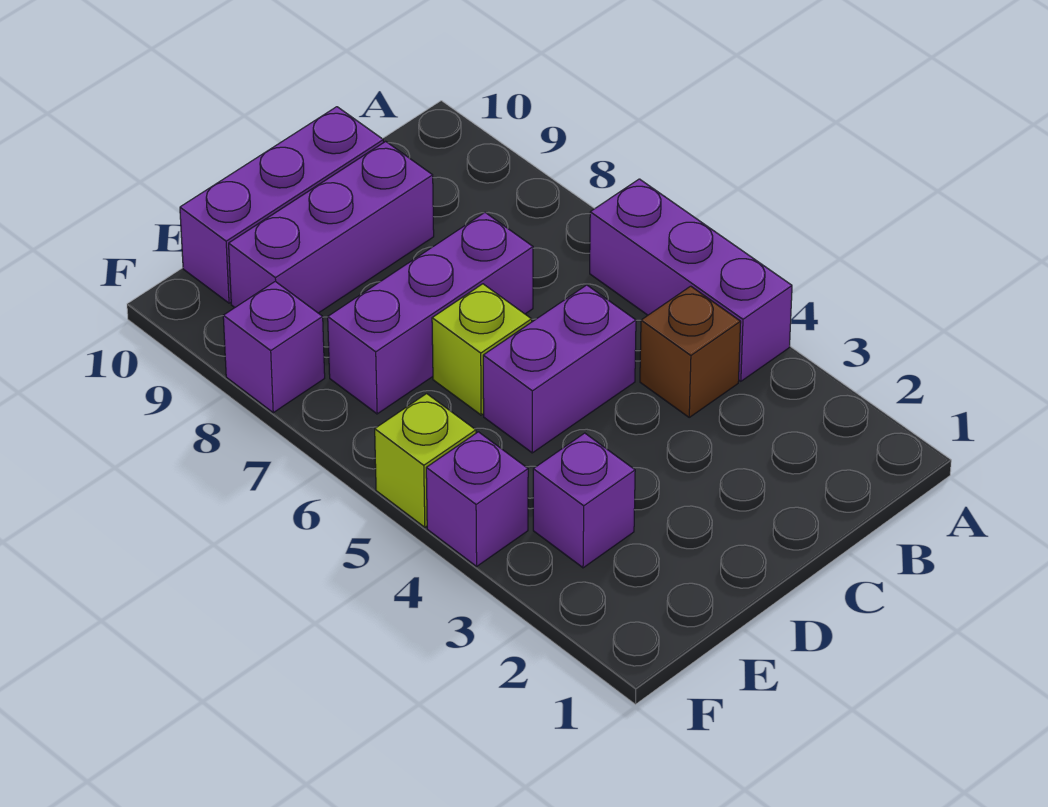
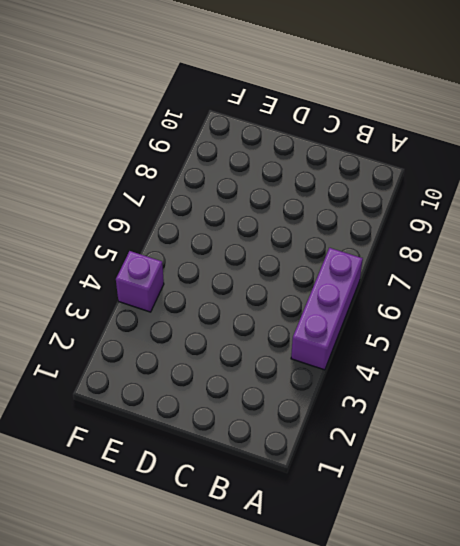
none -> brown 1x1 brick [640,286,741,417]
none -> purple 1x2 brick [483,285,636,453]

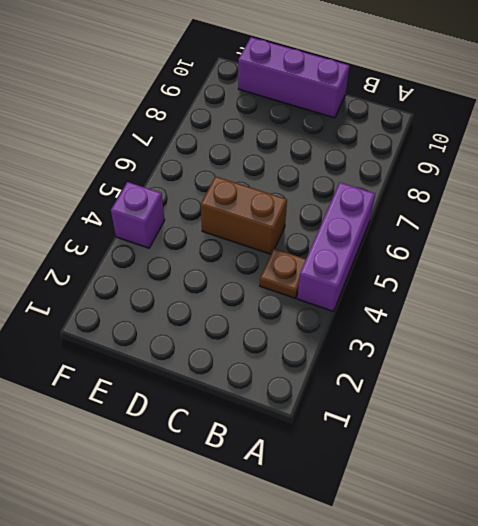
brown 1x1 plate [260,249,306,298] -> brown 1x1 brick [640,286,741,417]
brown 1x2 brick [201,176,287,254] -> purple 1x2 brick [483,285,636,453]
none -> purple 1x3 brick [328,213,533,414]
none -> purple 1x3 brick [229,141,434,313]

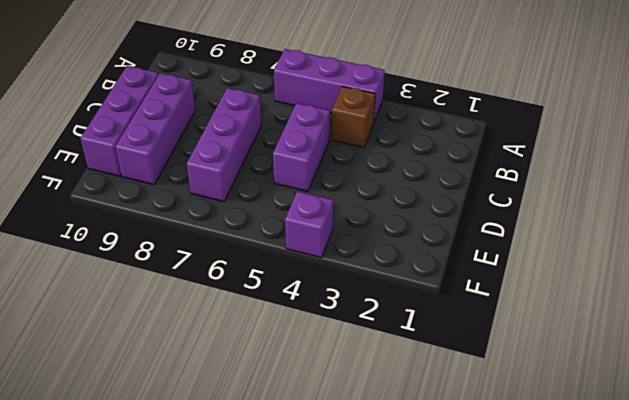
none -> lime 1x1 brick [432,284,532,415]
none -> purple 1x1 brick [533,433,635,568]

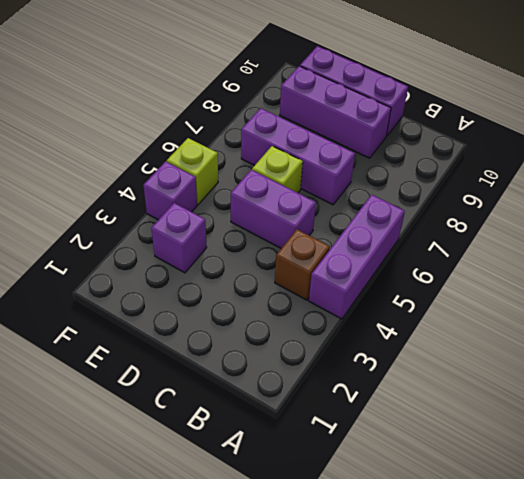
none -> purple 1x1 brick [223,281,325,413]

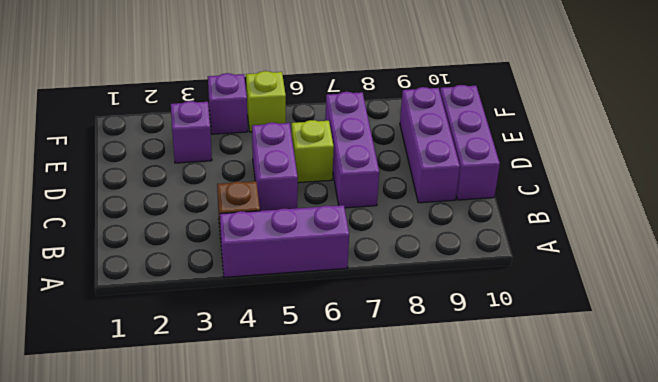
none -> purple 1x1 brick [223,281,325,413]

